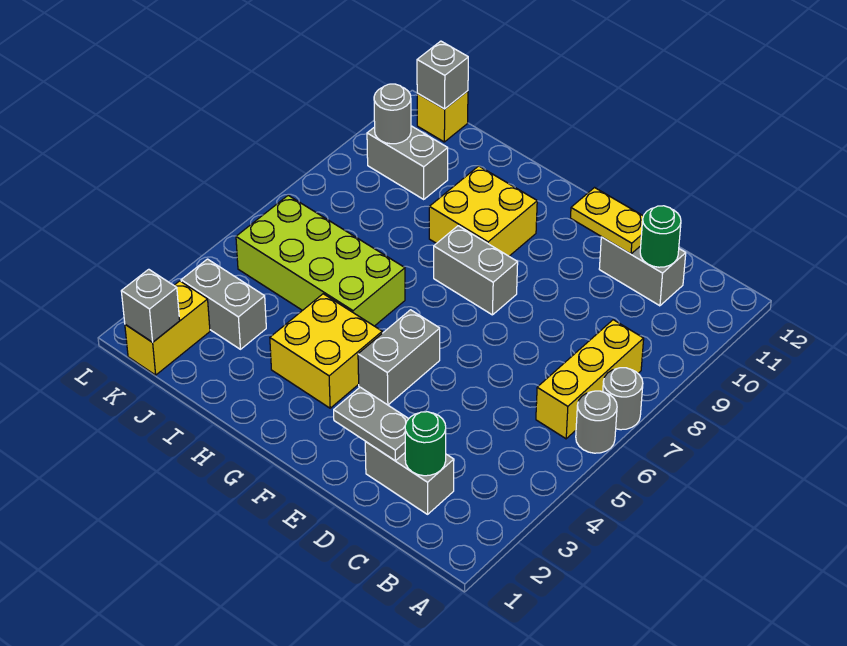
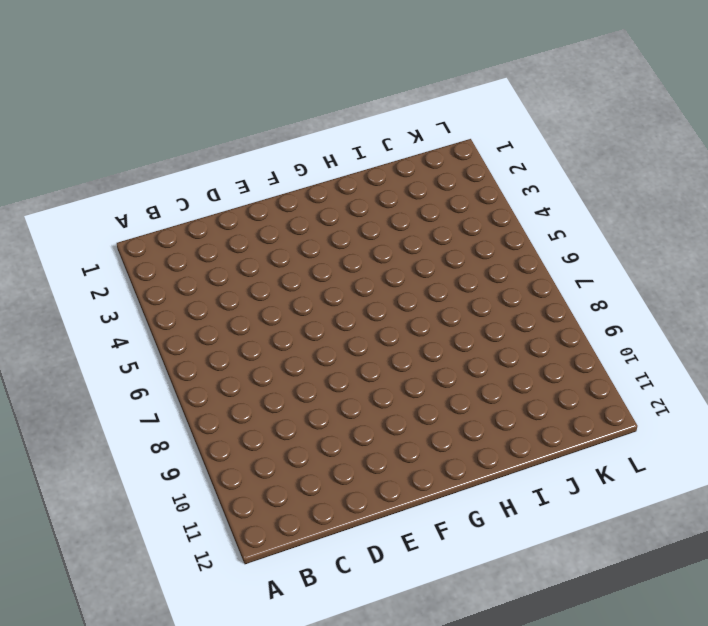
none -> grey 1x1 round brick [576,391,617,453]
none -> grey 1x1 round brick [603,368,643,430]
none -> yellow 1x3 brick [536,320,644,439]

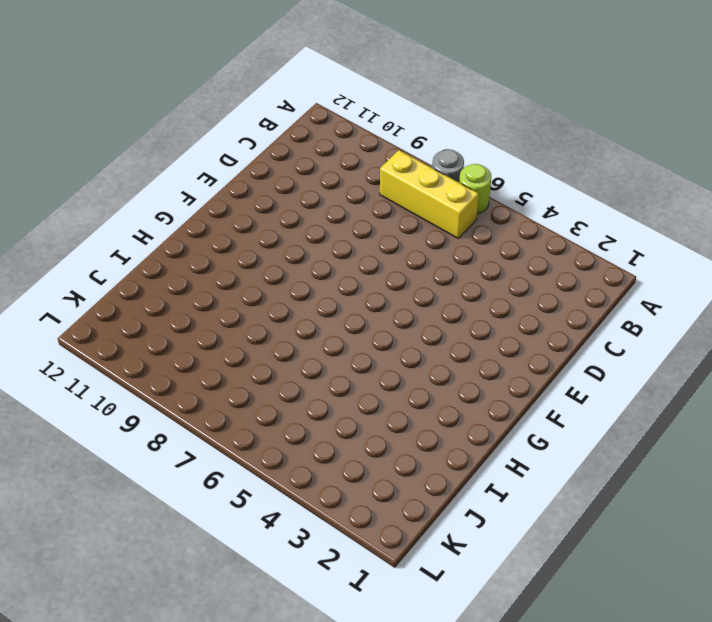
lime 1x1 round brick [459,164,491,214] -> grey 1x1 round brick [576,391,617,453]
none -> grey 1x2 brick [365,442,454,514]
none -> grey 1x2 brick [599,237,686,306]
none -> grey 1x2 brick [358,310,440,405]

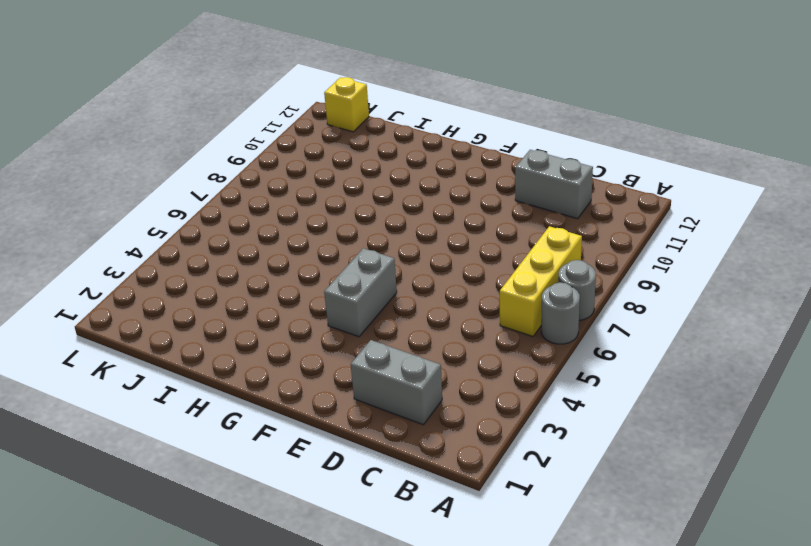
none -> grey 1x2 brick [434,226,518,315]
none -> yellow 2x2 brick [270,294,382,408]
none -> yellow 2x2 brick [429,166,537,256]

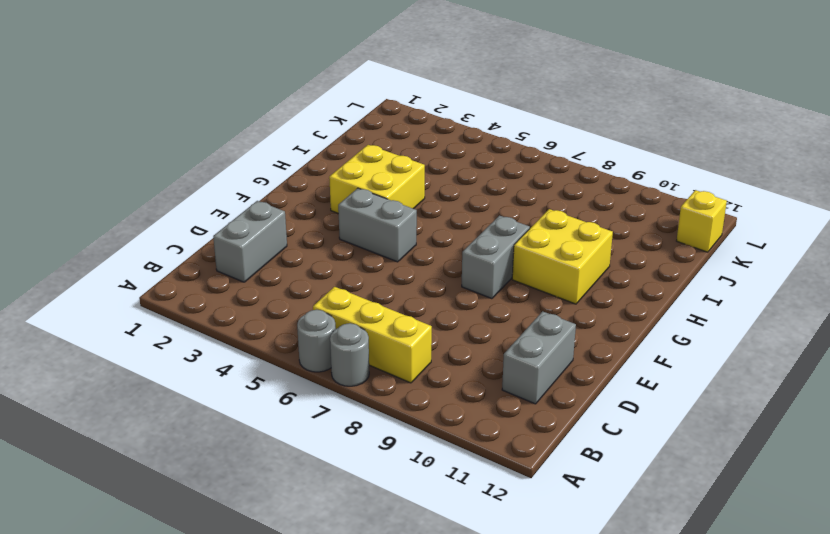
none -> lime 2x4 brick [236,195,405,326]
none -> grey 1x2 brick [181,259,266,349]
none -> grey 1x2 brick [367,126,448,199]

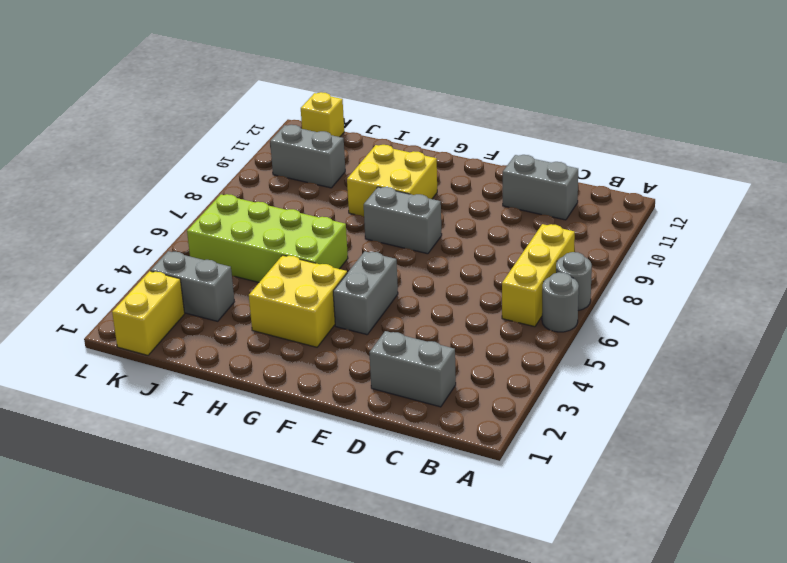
none -> green 1x1 round brick [405,412,446,476]
none -> green 1x1 round brick [640,206,681,267]
none -> grey 1x2 plate [334,387,408,461]

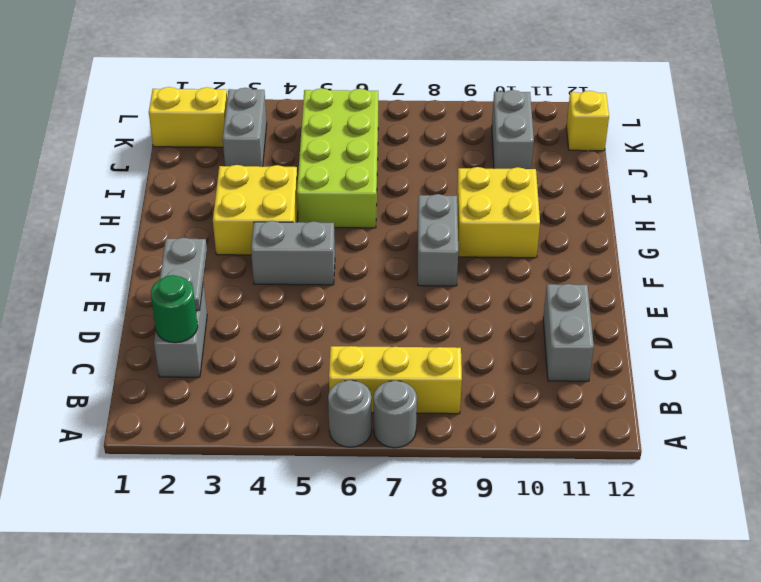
none -> green 1x1 round brick [640,206,681,267]
none -> yellow 1x2 plate [571,188,643,254]
none -> grey 1x1 brick [121,269,180,342]

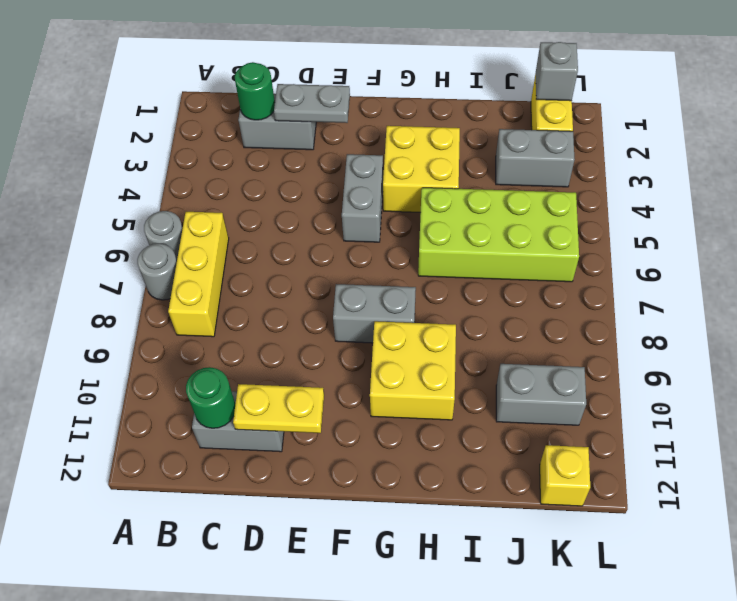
none -> grey 1x1 round brick [374,84,411,144]
none -> grey 1x1 brick [417,41,468,109]

